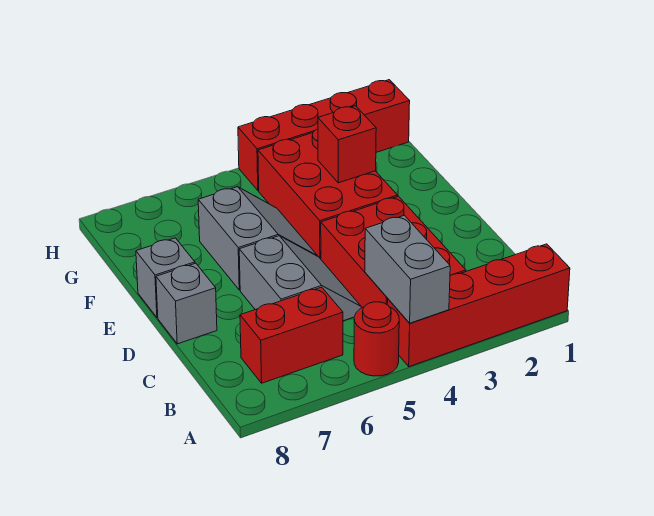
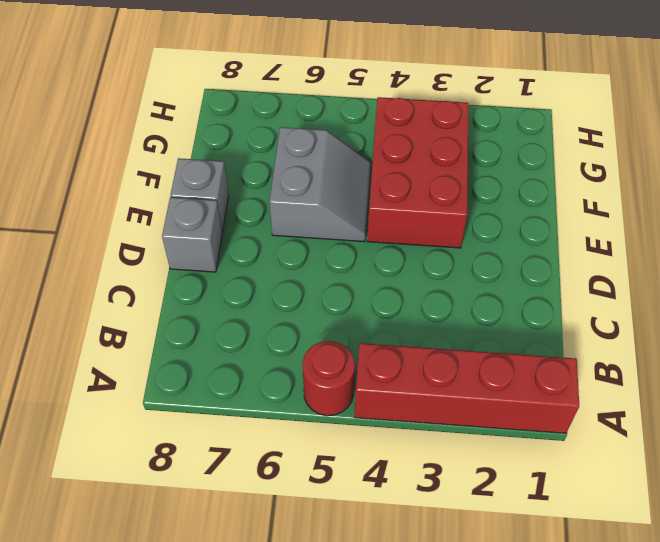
none -> red 2x3 brick [321,196,466,308]
none -> red 1x2 brick [240,287,343,383]
none -> grey 2x2 slope [239,236,361,321]

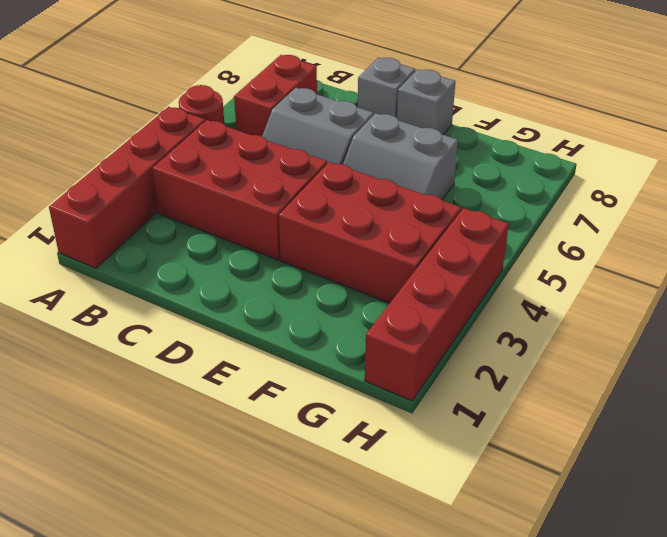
none -> grey 1x2 brick [365,215,450,323]
none -> red 1x1 brick [318,106,376,183]

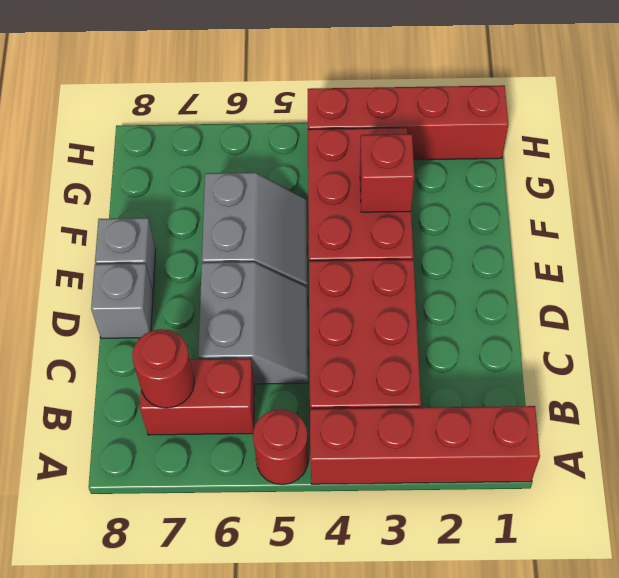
red 1x1 round brick [132,329,194,408] -> none
none -> grey 1x2 brick [365,215,450,323]

